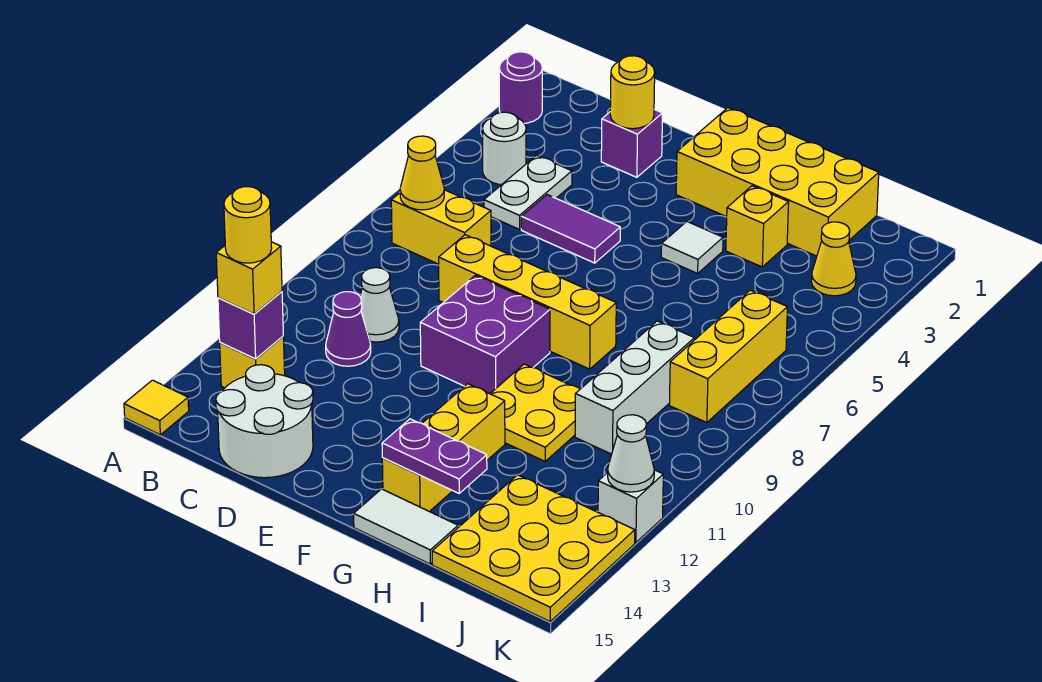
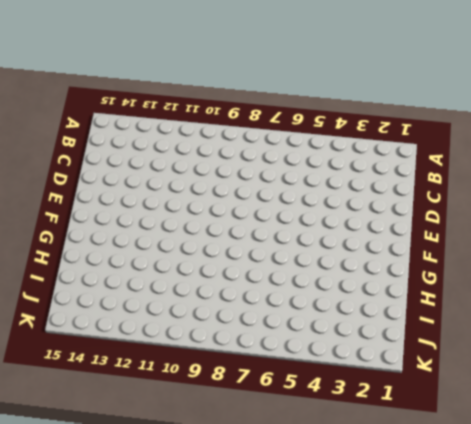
none -> purple 1x1 round brick [499,52,542,123]
none -> yellow 1x1 tile [124,380,189,435]
none -> white 1x1 round brick [482,112,526,185]
none -> yellow 1x2 brick [391,190,491,264]

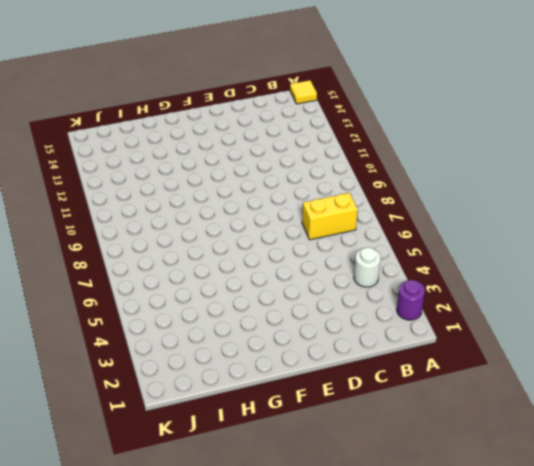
none -> yellow 1x1 brick [220,336,285,388]
none -> white 1x2 plate [484,155,572,229]
none -> white 1x1 cone [360,268,399,342]
none -> purple 1x1 cone [326,292,371,366]

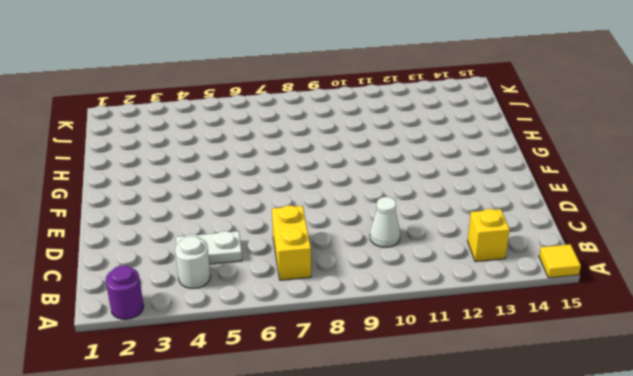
none -> purple 1x1 cone [326,292,371,366]
none -> white 2x2 round brick [216,365,313,478]
none -> purple 1x1 brick [601,109,663,177]
none -> purple 1x2 tile [521,195,620,263]

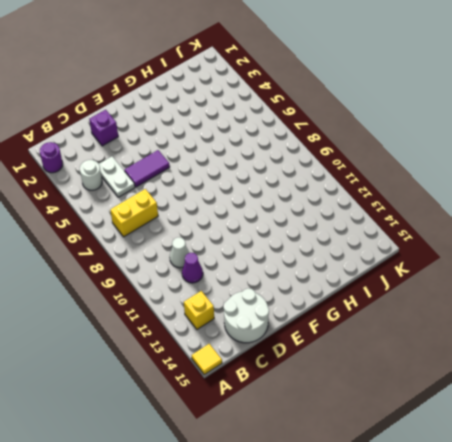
none -> yellow 1x4 brick [439,235,616,369]
none -> purple 2x2 brick [420,276,550,394]
none -> yellow 2x4 brick [676,108,879,256]
none -> white 1x1 tile [661,222,723,273]

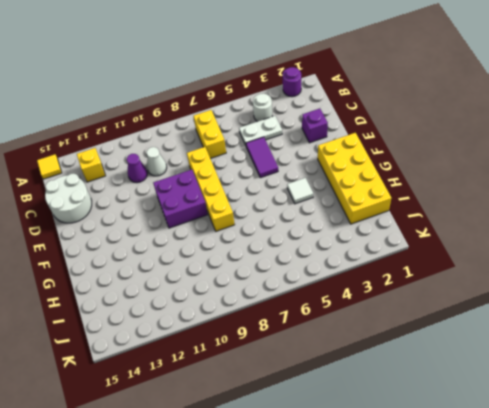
none -> yellow 2x2 plate [490,364,580,461]
none -> yellow 1x3 brick [382,384,505,512]
none -> white 1x2 tile [354,489,458,564]
none -> yellow 1x1 brick [726,186,789,267]

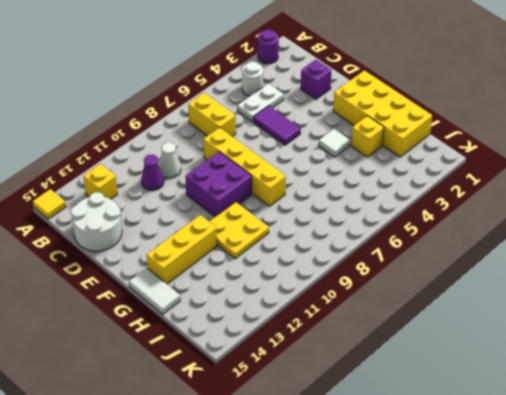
none -> white 1x3 brick [575,321,694,454]
none -> yellow 3x3 plate [432,475,635,621]
none -> yellow 1x1 cone [811,222,856,296]
none -> yellow 1x3 brick [669,290,787,423]

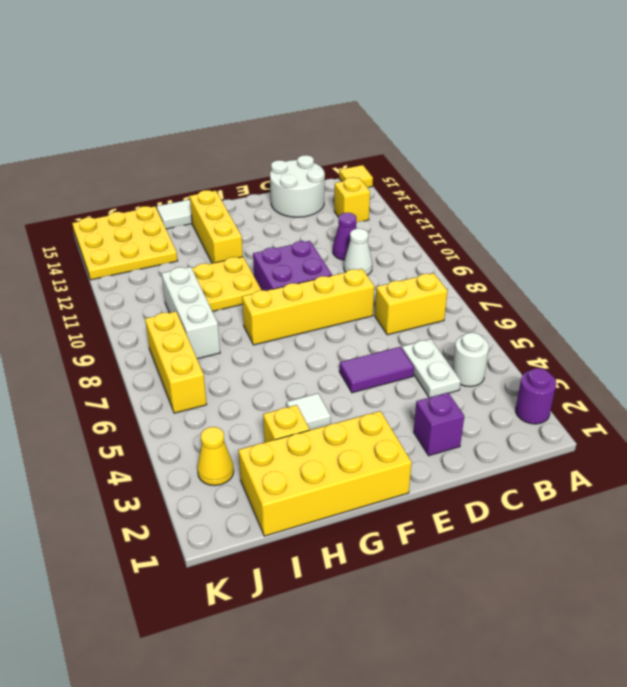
none -> white 1x1 brick [598,470,663,543]
none -> yellow 1x1 cone [400,136,444,210]
none -> purple 1x1 brick [218,291,283,359]
none -> yellow 1x1 round brick [610,56,655,129]

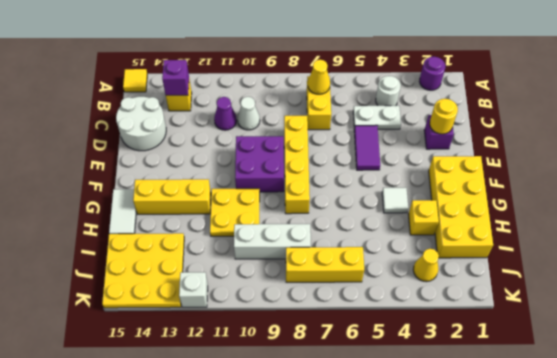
none -> purple 1x2 plate [382,419,487,493]
none -> white 1x1 cone [608,415,654,492]
none -> yellow 1x1 brick [216,242,282,314]
none -> yellow 1x1 round brick [224,187,272,263]

